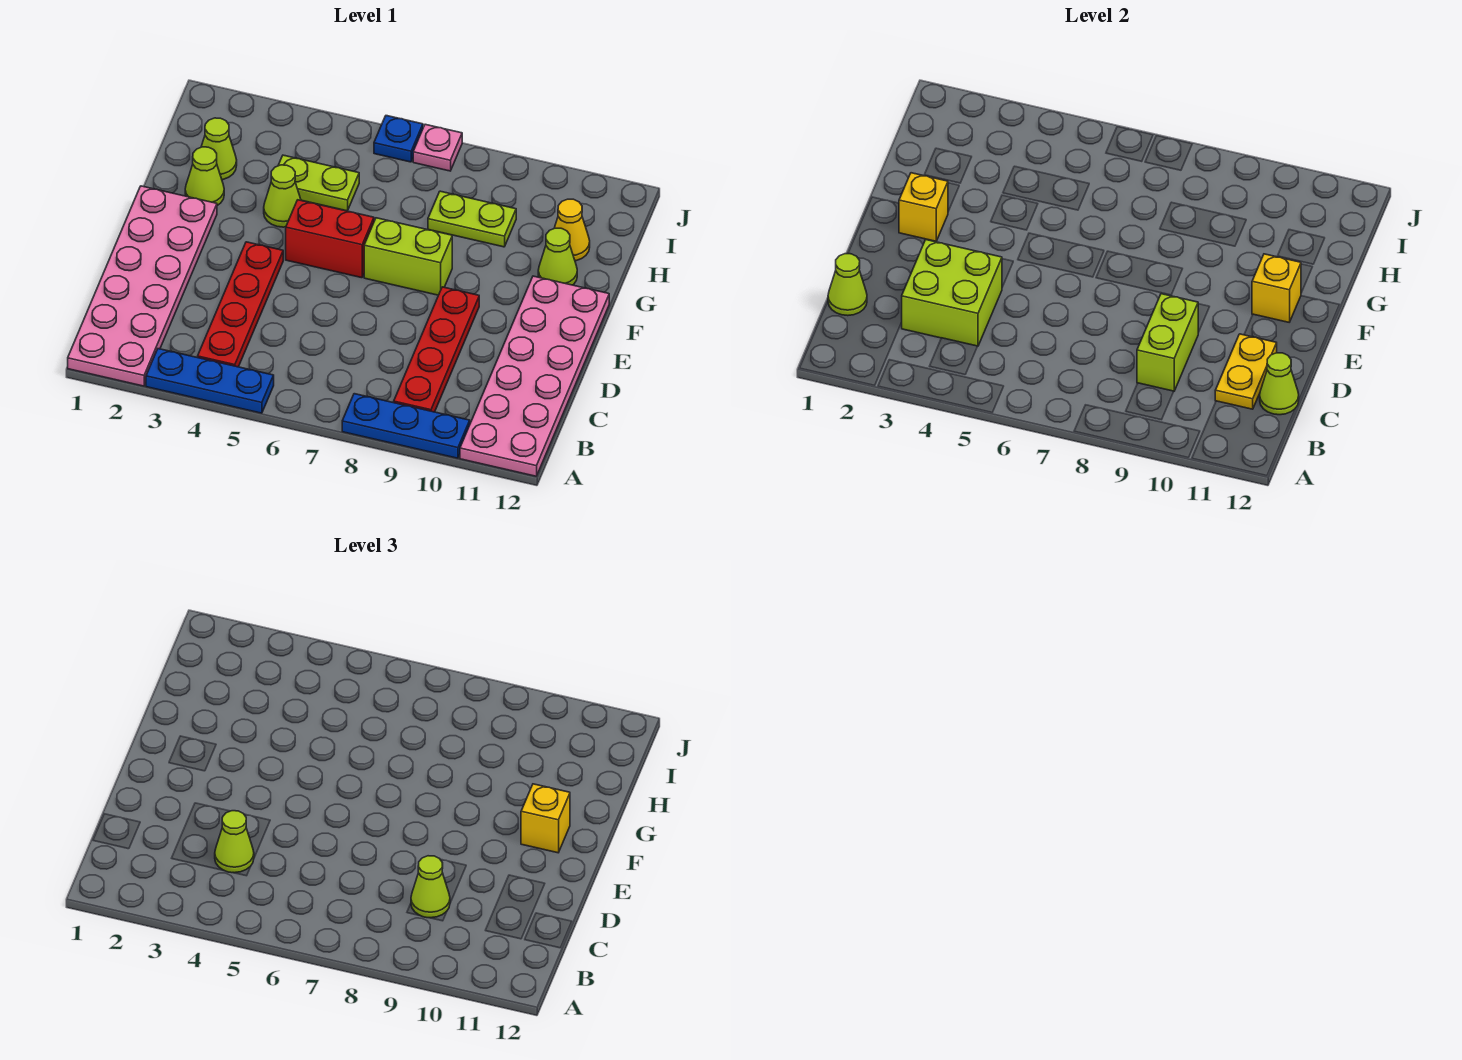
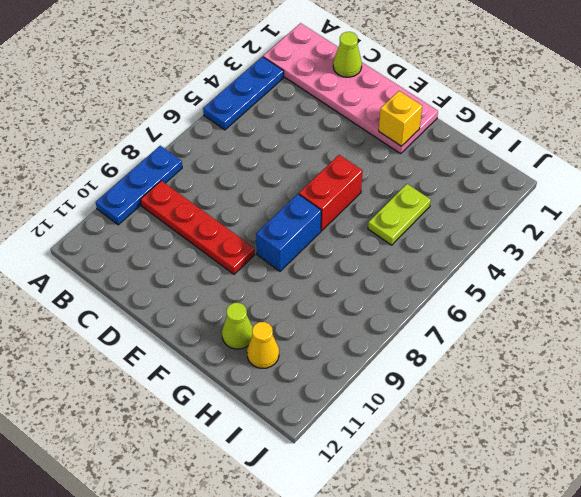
blue 1x2 brick [256,194,321,271] -> lime 1x2 brick [364,218,452,295]
none -> pink 2x6 plate [460,276,609,476]
none -> red 1x4 plate [198,242,283,367]
none -> lime 1x1 cone [185,147,224,206]

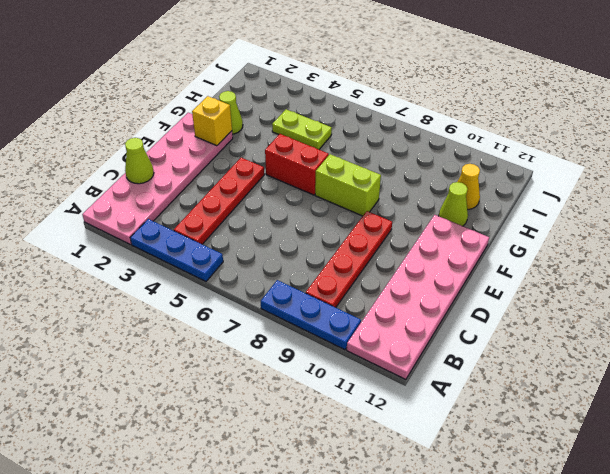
none -> lime 1x1 cone [264,165,301,227]
none -> lime 1x1 cone [201,118,237,180]
none -> lime 1x2 plate [428,191,516,247]

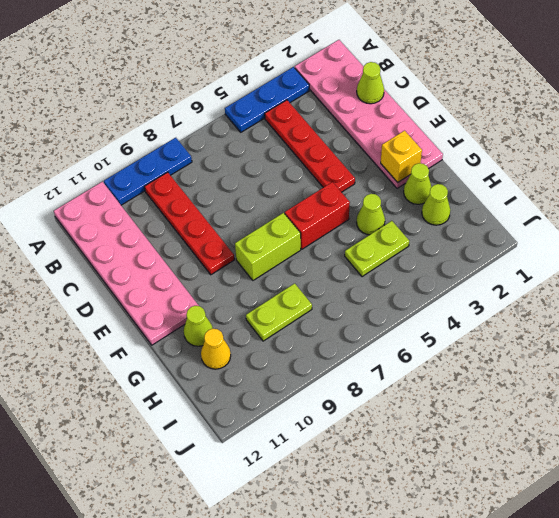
none -> blue 1x1 plate [374,116,423,162]
none -> pink 1x1 plate [413,124,462,171]
none -> lime 2x2 brick [902,240,1002,346]

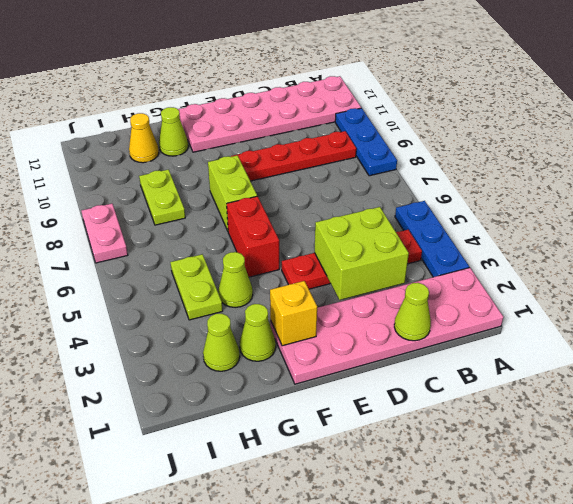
pink 1x2 plate [82,204,128,263] -> pink 1x1 plate [413,124,462,171]
none -> blue 1x1 plate [374,116,423,162]
none -> lime 1x2 brick [1137,294,1198,391]
none -> yellow 1x2 plate [1215,334,1277,409]

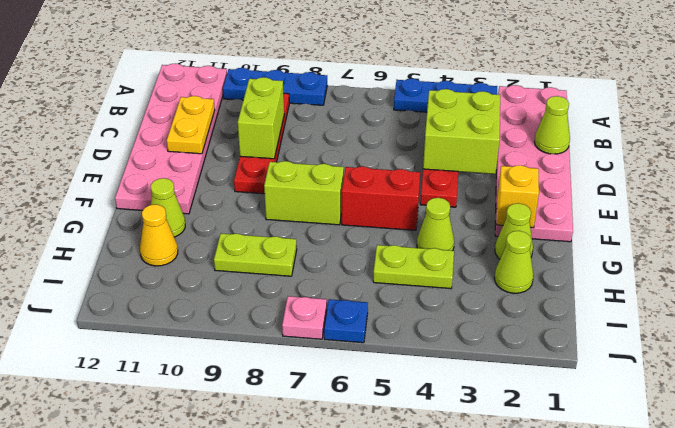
none -> lime 1x1 cone [1260,353,1299,415]
none -> yellow 1x1 brick [1252,254,1301,322]
none -> lime 1x1 cone [215,811,254,873]

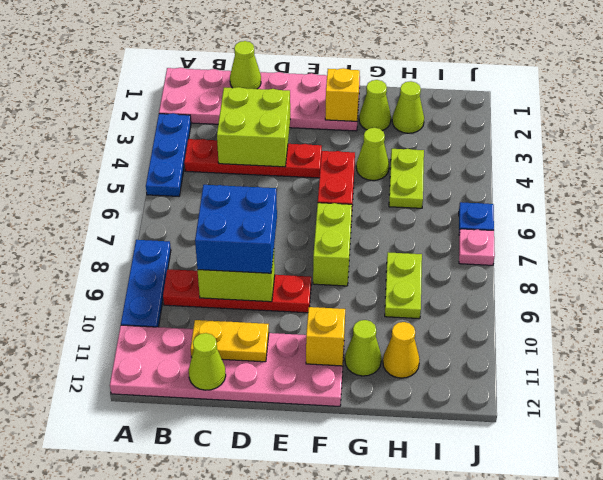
blue 2x2 brick [195,185,277,273] -> lime 1x1 cone [411,856,450,918]
none -> lime 1x1 cone [215,811,254,873]
none -> yellow 1x1 brick [521,784,570,853]

